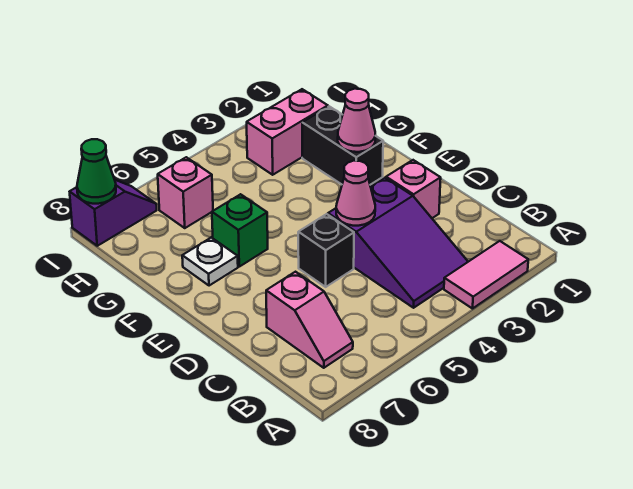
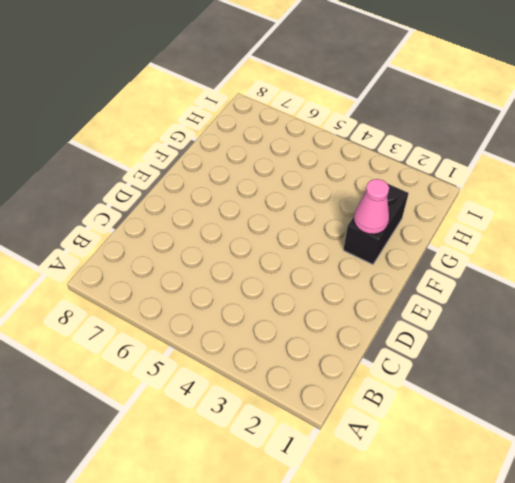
none -> pink 1x2 tile [444,241,528,309]
none -> purple 2x3 slope [328,178,468,308]
none -> pink 1x2 slope [266,272,353,368]

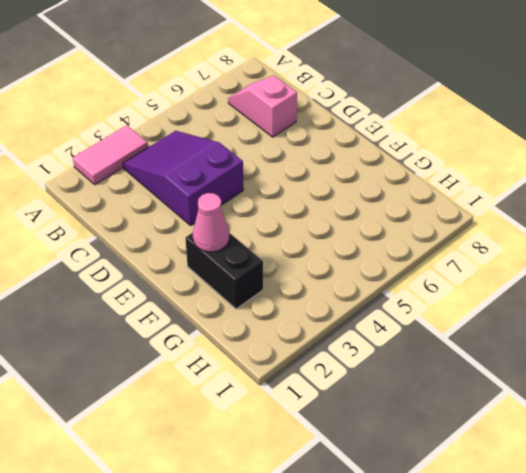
none -> pink 1x1 brick [386,160,441,218]
none -> black 1x1 brick [298,214,354,287]
none -> green 1x1 brick [212,194,268,267]

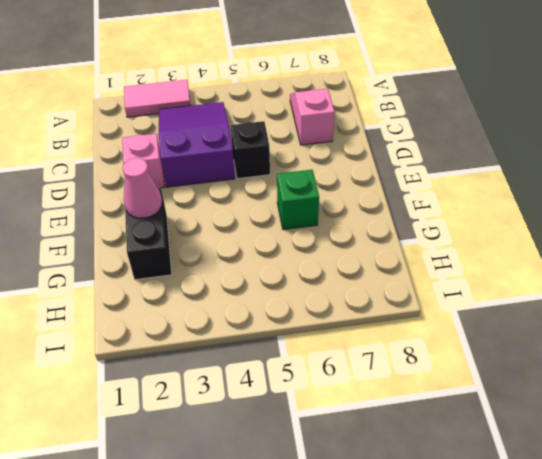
none -> white 1x1 plate [182,237,238,286]
none -> pink 1x2 brick [247,89,328,175]
none -> pink 1x1 brick [158,157,213,228]

